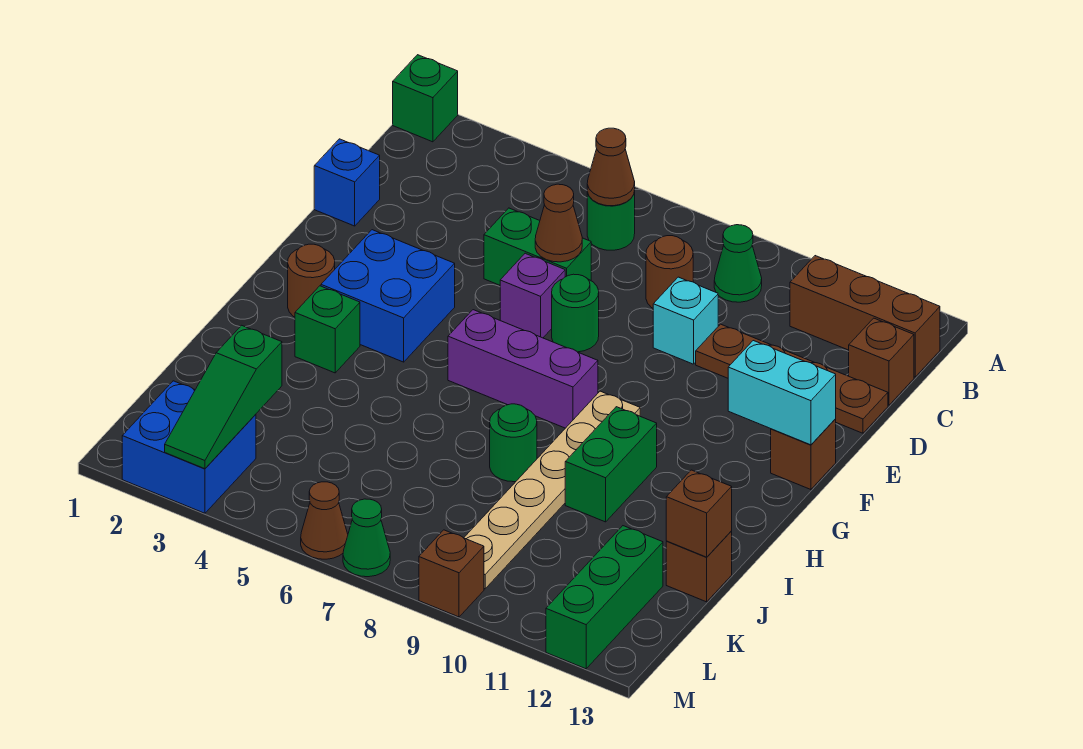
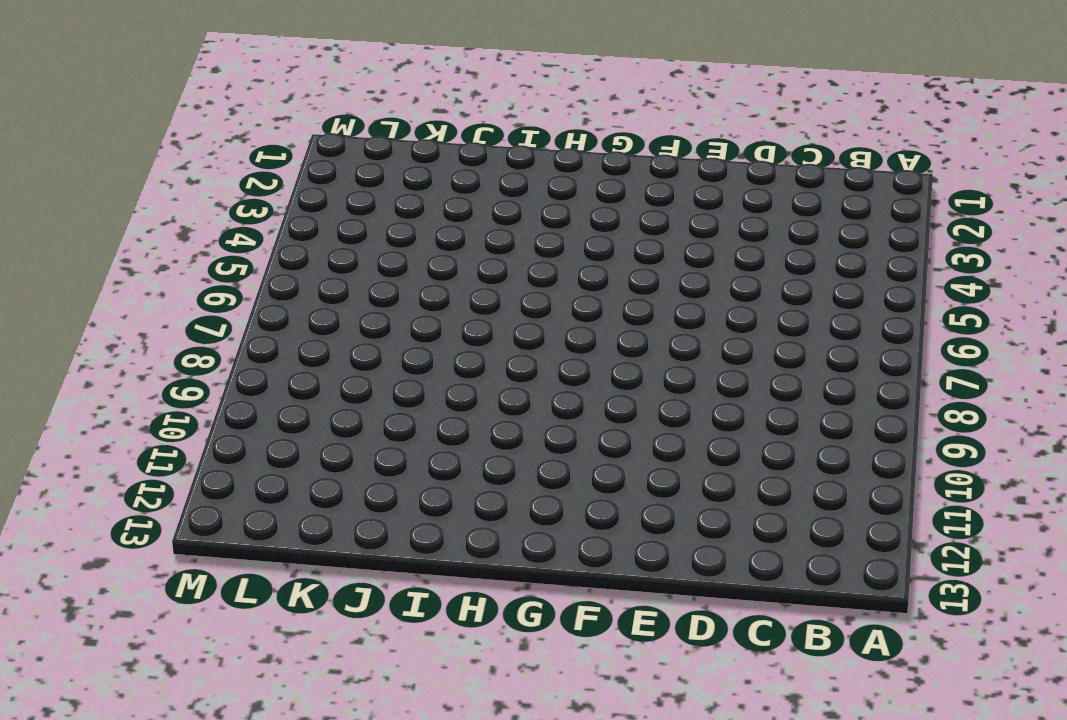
none -> green 1x1 brick [393,55,458,142]
none -> green 1x1 round brick [587,190,635,250]
none -> green 1x1 cone [714,225,762,302]
none -> brown 1x3 brick [790,256,940,377]

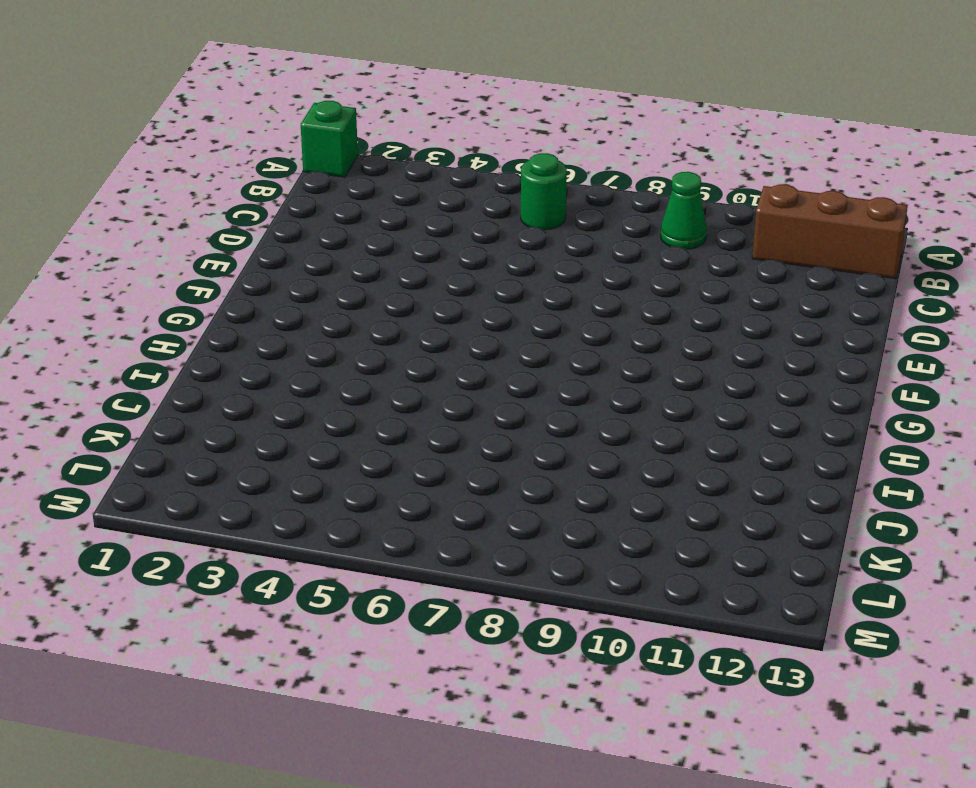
none -> brown 1x1 round brick [646,236,693,308]
none -> brown 1x1 brick [849,318,914,405]
none -> blue 1x1 brick [314,139,380,226]
none -> green 1x2 brick [484,208,591,285]

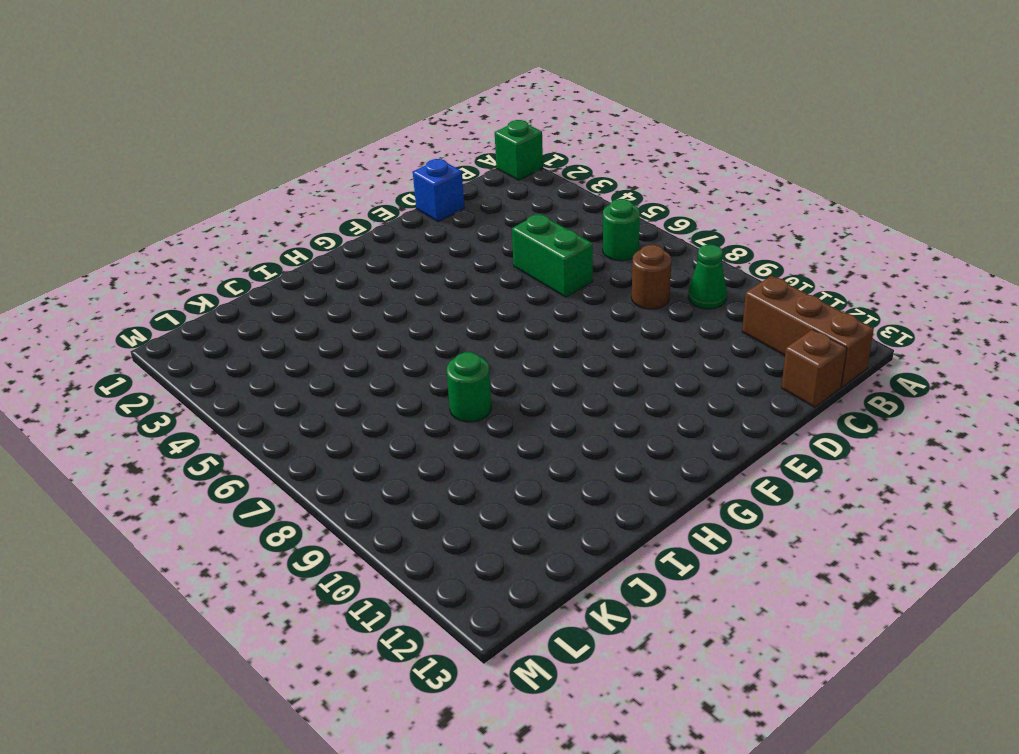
none -> cyan 1x1 brick [653,277,718,364]
none -> brown 1x4 plate [696,324,888,433]
none -> purple 1x1 brick [500,253,565,338]
none -> green 1x1 round brick [552,274,599,352]

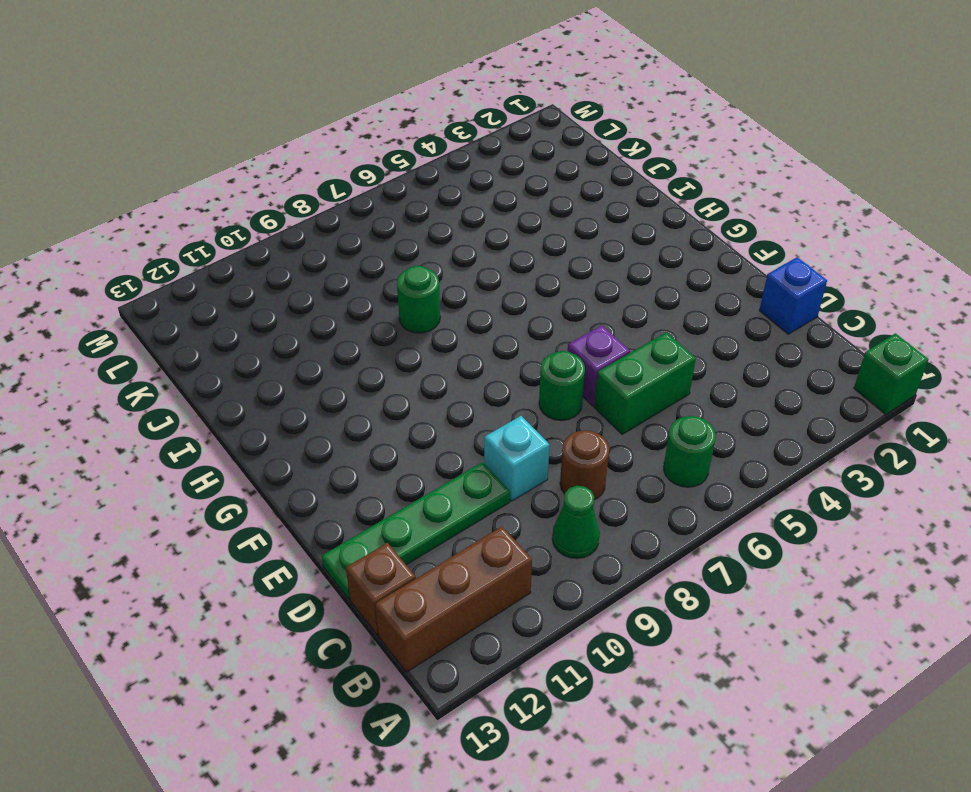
green 1x4 plate [322,462,510,599] -> brown 1x4 plate [696,324,888,433]
none -> blue 2x2 brick [321,230,455,362]
none -> brown 1x1 brick [771,419,836,490]
none -> brown 1x1 round brick [288,244,335,317]
none -> purple 1x3 brick [448,310,598,428]

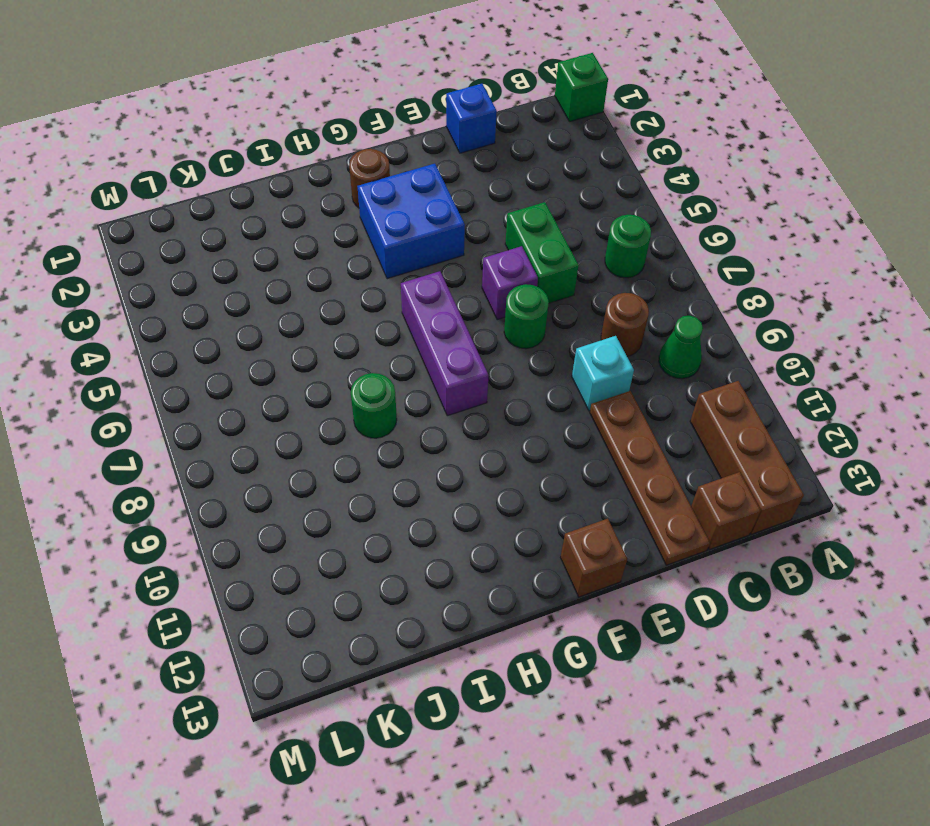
none -> tan 1x6 plate [464,391,640,589]
none -> green 1x1 brick [295,286,360,373]
none -> green 1x2 brick [565,407,657,522]
none -> brown 1x1 brick [666,531,732,602]

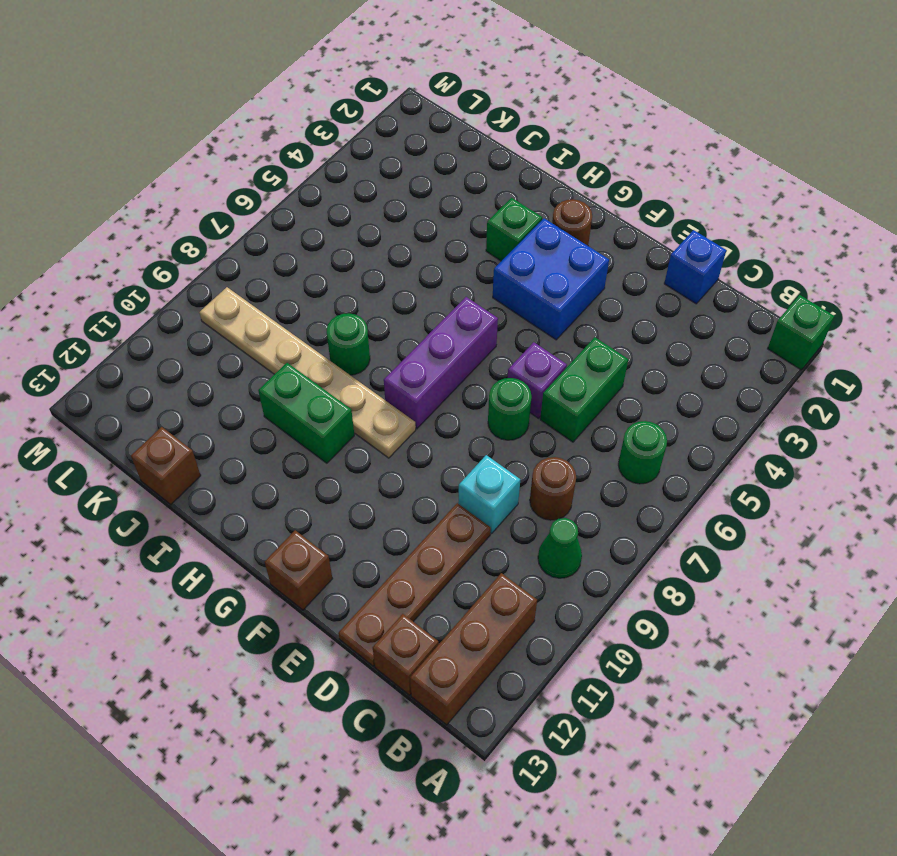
none -> green 1x3 brick [546,526,663,669]
none -> blue 2x2 brick [122,381,256,513]
none -> brown 1x1 cone [301,482,348,559]
none -> green 1x1 cone [343,499,390,577]

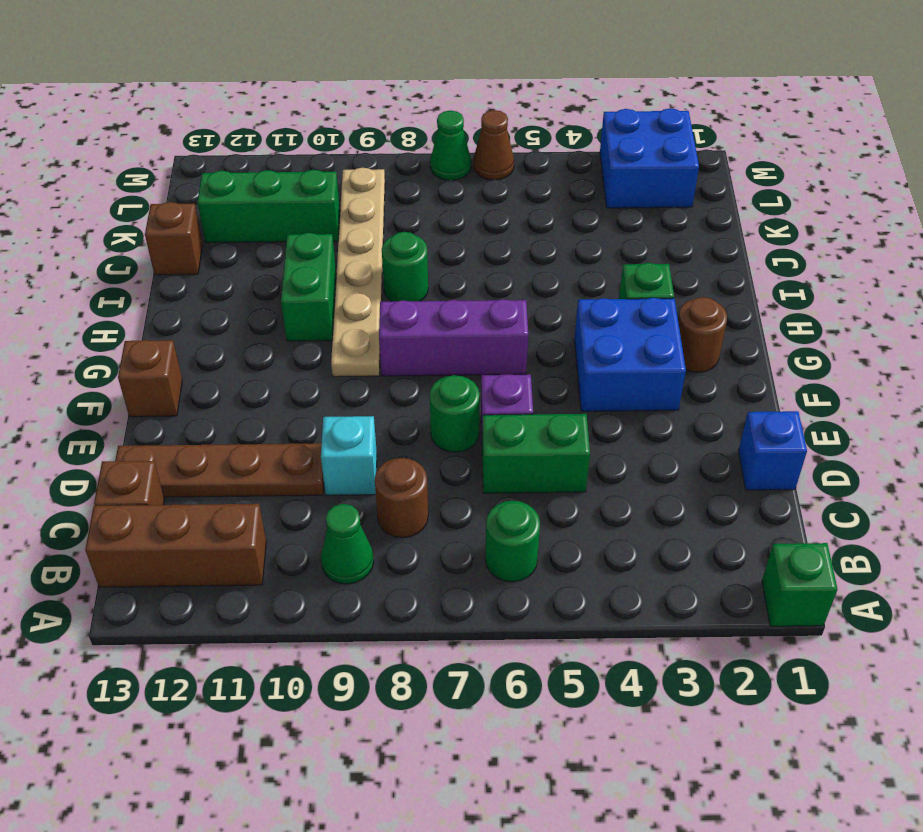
green 1x3 brick [197,170,340,243] -> green 1x3 brick turned to [546,526,663,669]
none -> brown 1x1 brick [419,530,484,617]
none -> brown 1x1 cone [587,128,635,206]
none -> brown 1x1 cone [535,184,582,262]
none -> cyan 1x2 brick [728,341,836,445]

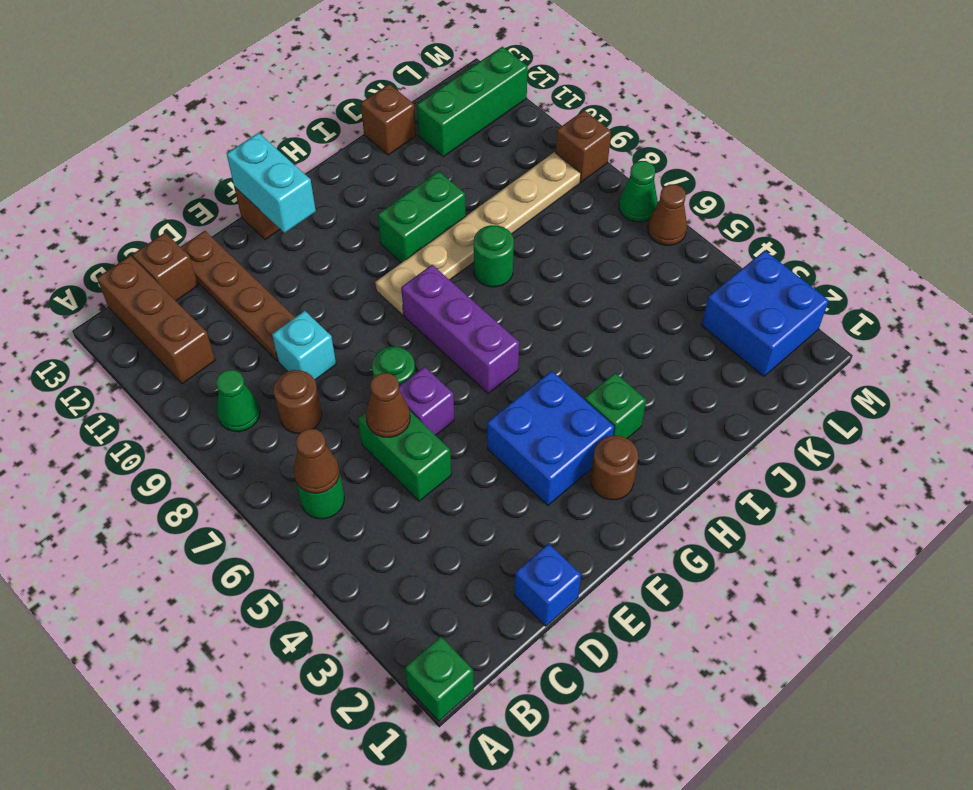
none -> brown 1x1 brick [666,470,732,557]
none -> green 1x3 slope [165,325,282,469]

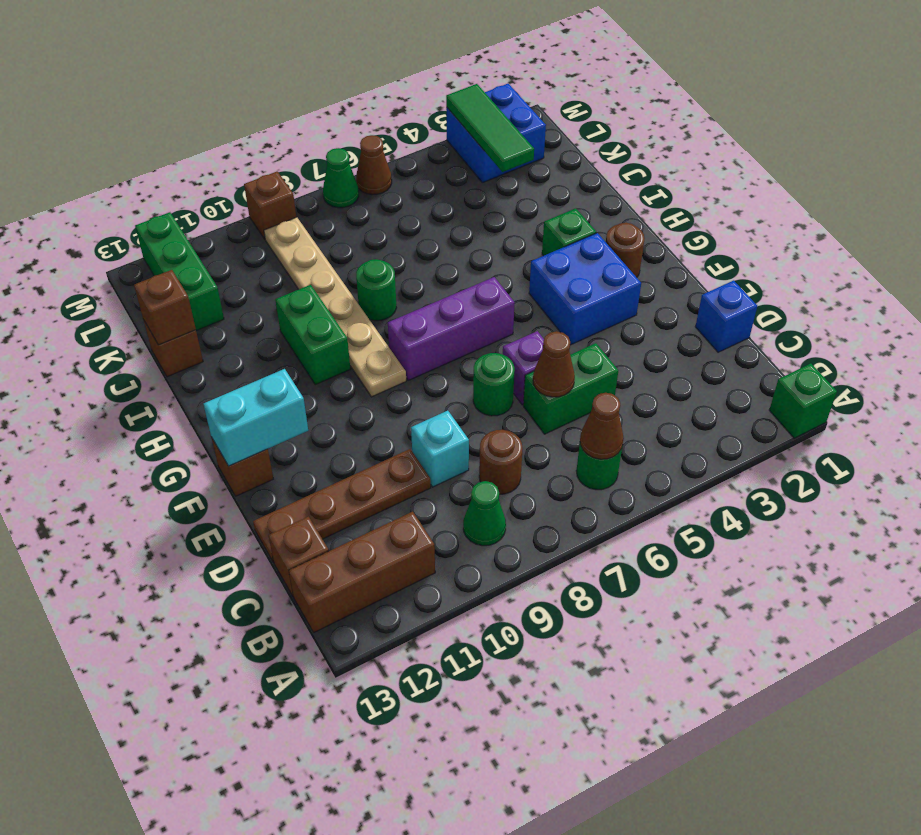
green 1x3 tile [446,84,534,172] -> green 1x3 slope [165,325,282,469]

